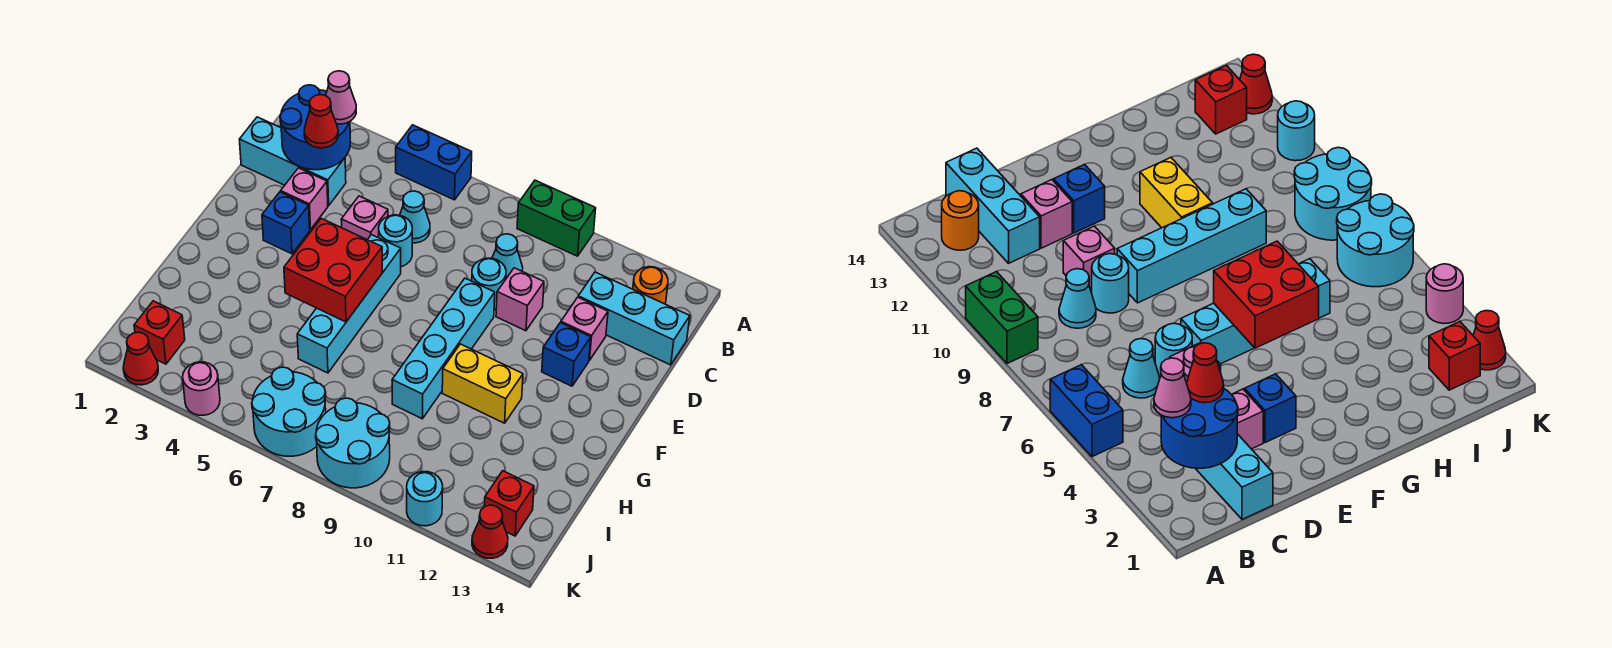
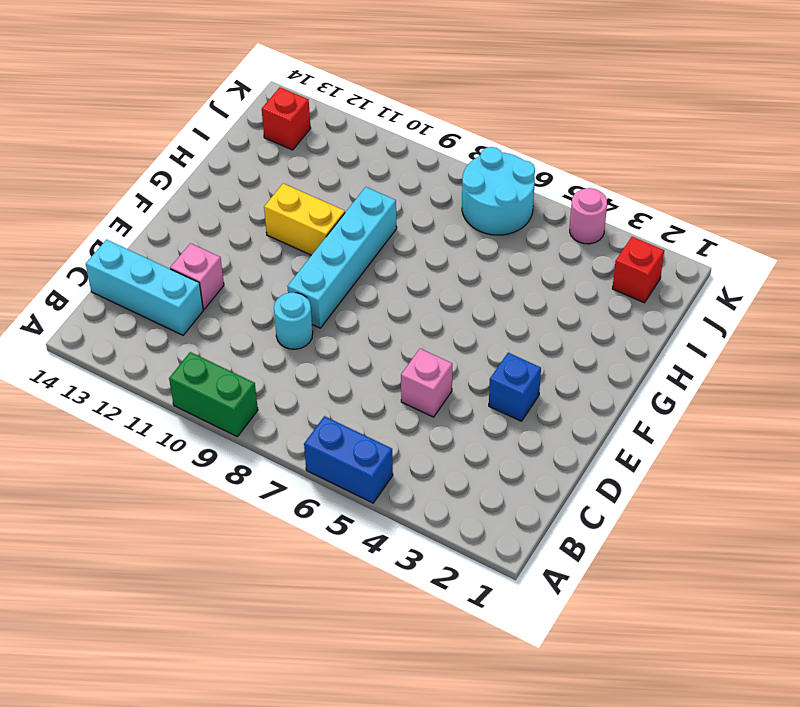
none -> orange 1x1 round brick [633,267,668,304]
none -> cyan 1x3 brick [239,117,346,206]
none -> cyan 1x1 cone [400,191,430,243]
none -> cyan 1x1 cone [492,234,523,278]

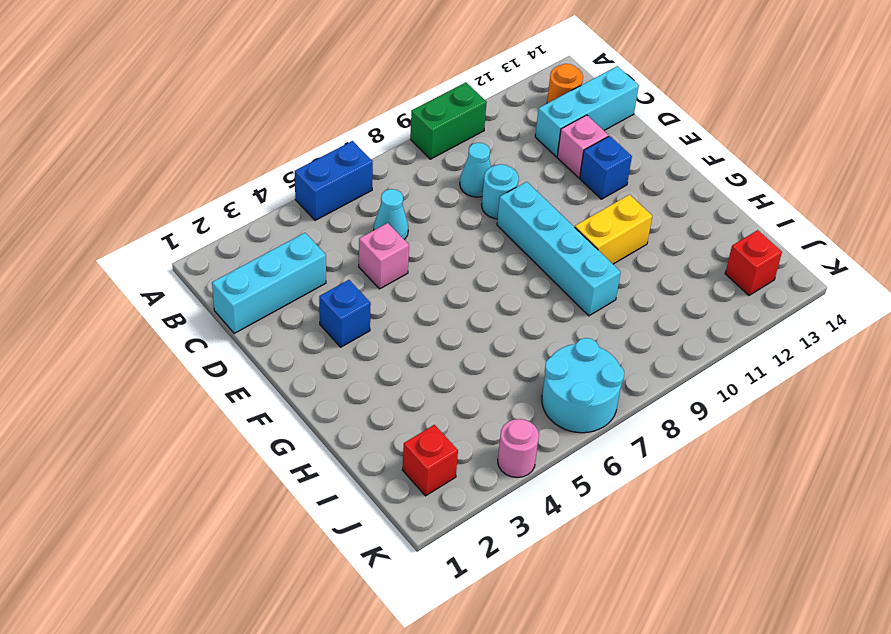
none -> pink 1x1 brick [281,168,328,230]
none -> cyan 1x1 round brick [379,215,412,267]
none -> pink 1x1 brick [496,268,544,331]
none -> cyan 1x4 brick [297,235,401,373]

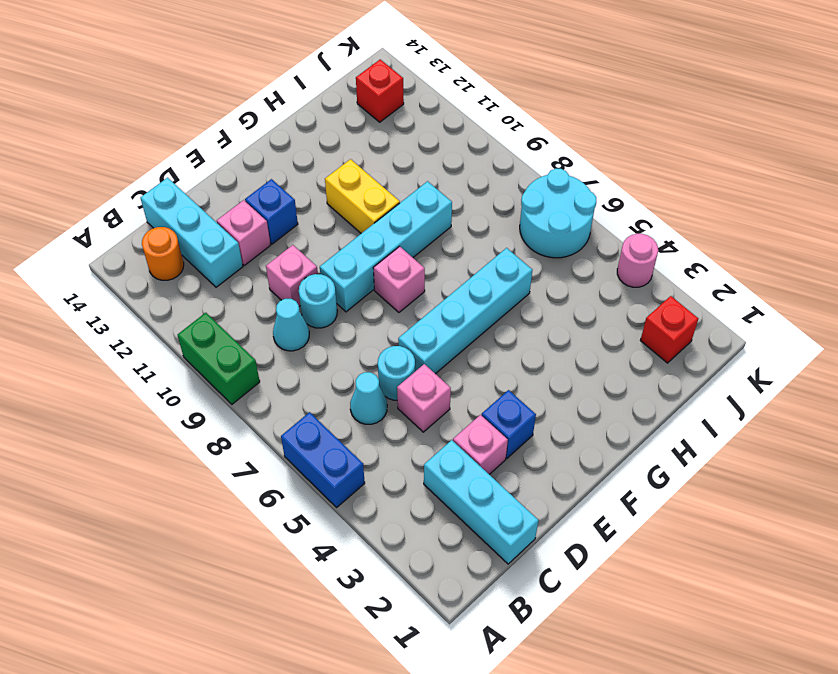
pink 1x1 brick [373,246,425,312] -> none
none -> cyan 2x2 round brick [316,398,390,488]
none -> red 1x1 cone [123,332,158,385]
none -> cyan 1x1 round brick [407,472,443,526]
none -> red 1x1 cone [472,505,508,558]

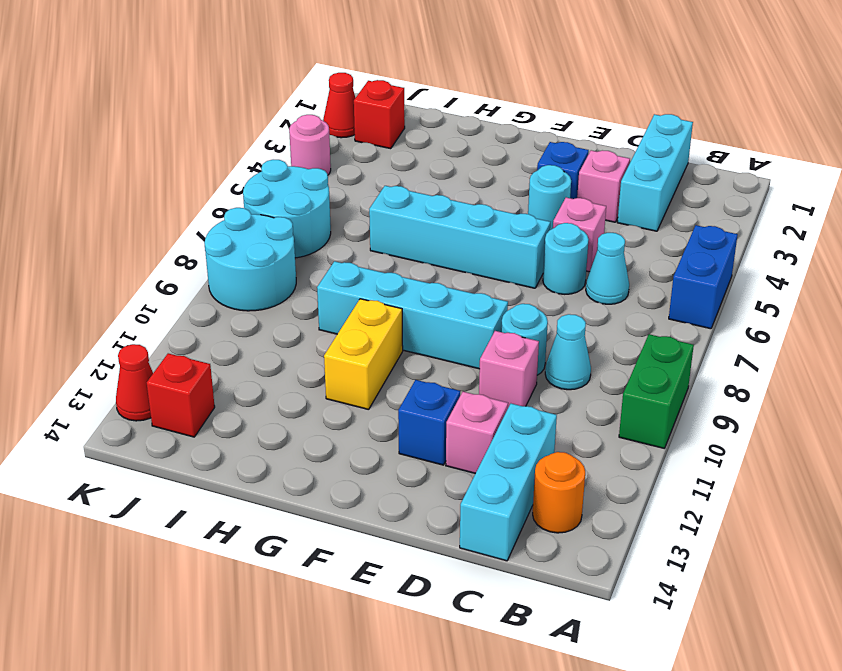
cyan 1x1 round brick [528,165,571,230] -> cyan 1x1 round brick moved to [407,472,443,526]
none -> blue 2x2 round brick [280,85,350,170]
none -> red 2x2 brick [284,218,382,322]
none -> pink 1x1 cone [326,71,356,124]
none -> red 1x1 cone [304,95,338,148]

